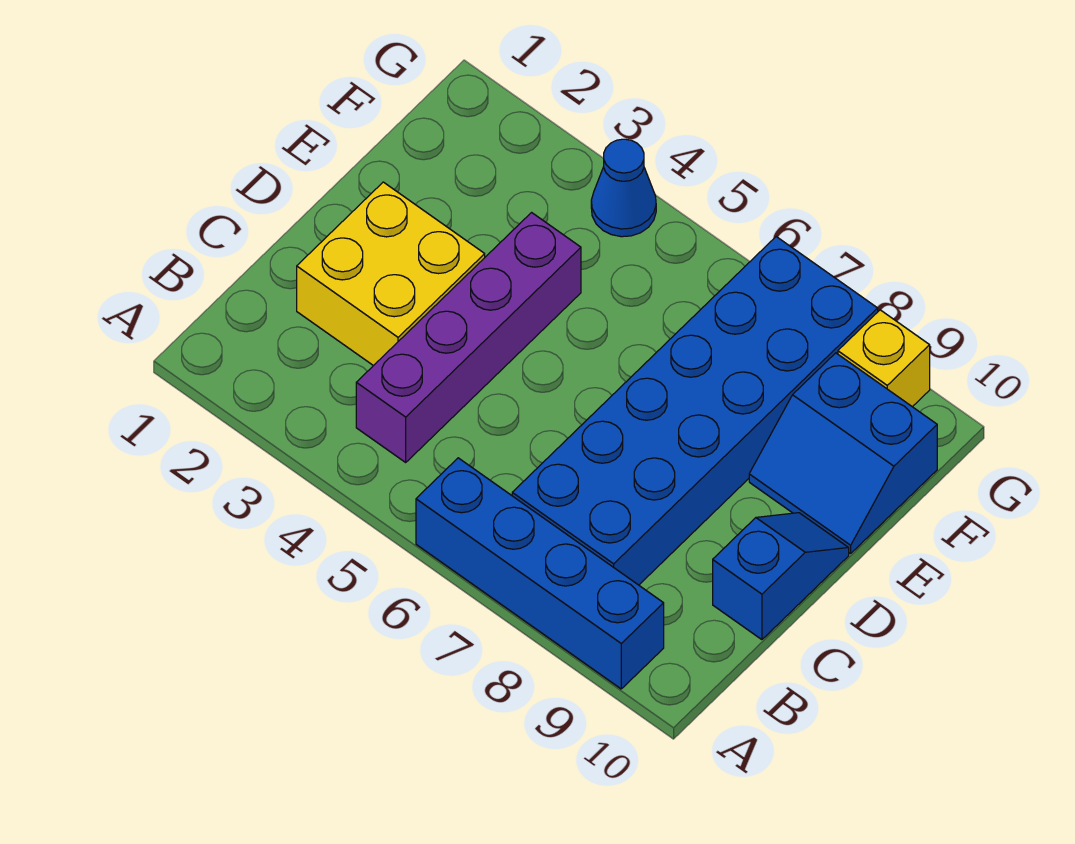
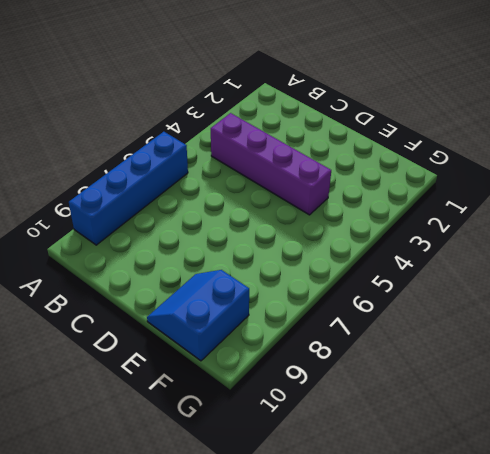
none -> blue 2x6 brick [512,237,878,585]
none -> yellow 2x2 brick [297,182,485,366]

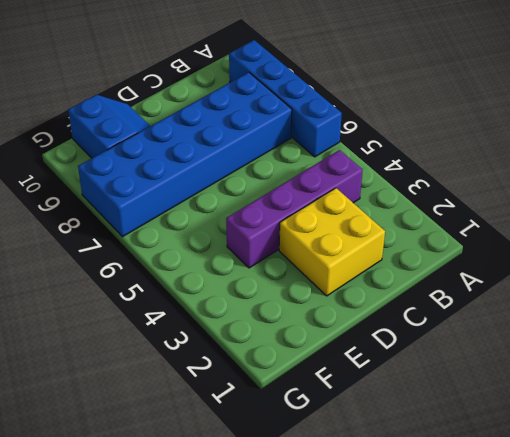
none -> blue 1x2 slope [713,513,849,640]
none -> blue 1x1 cone [591,139,656,237]

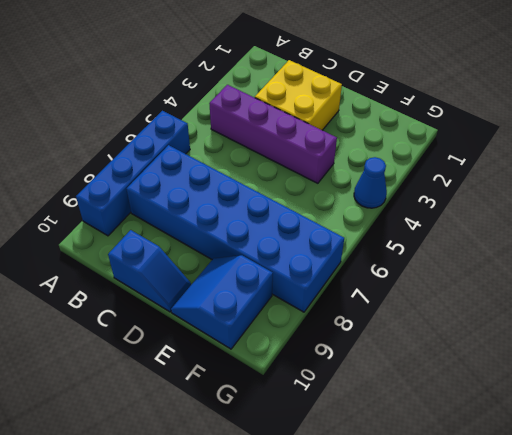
none -> yellow 1x1 brick [838,310,930,407]

